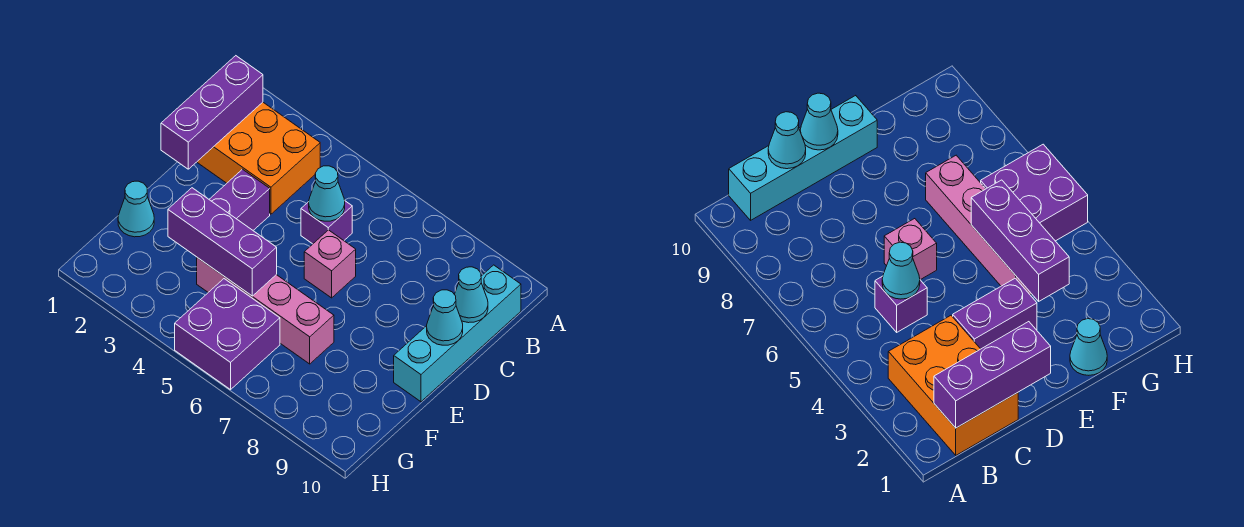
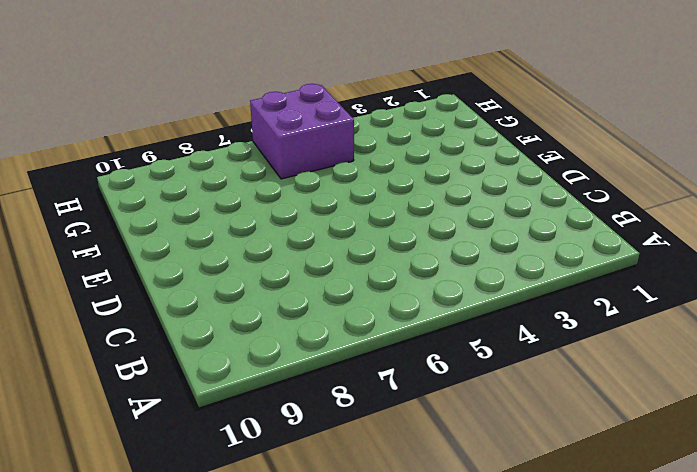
none -> orange 2x3 brick [197,102,320,214]
none -> cyan 1x4 brick [394,265,521,402]
none -> purple 1x1 brick [301,201,352,244]

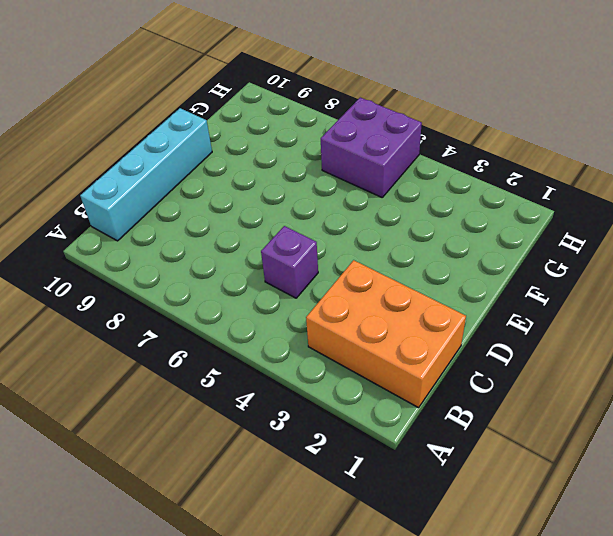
none -> purple 1x2 brick [209,169,270,230]
none -> pink 1x1 brick [304,230,356,298]
none -> cyan 1x1 cone [118,181,154,237]

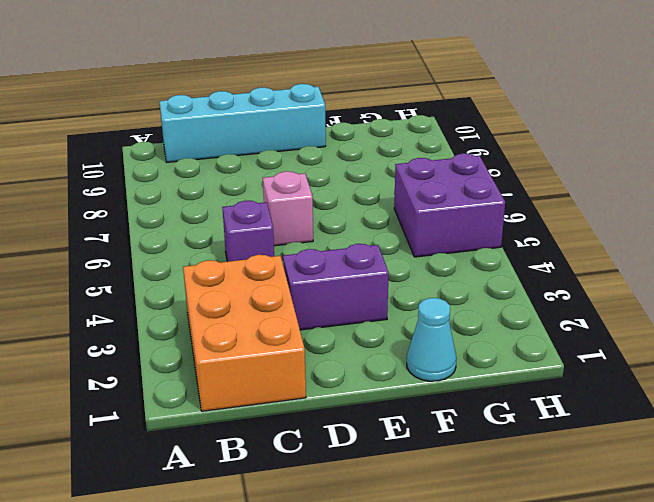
none -> pink 1x4 brick [197,258,334,364]
none -> purple 1x3 brick [161,56,263,169]
none -> cyan 1x1 cone [309,166,345,221]

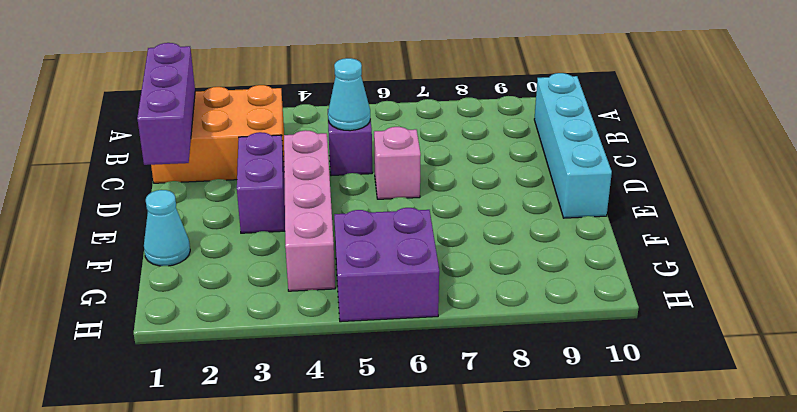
pink 1x4 brick [284,130,335,291] -> pink 1x4 brick turned to [197,258,334,364]
none -> cyan 1x1 cone [454,267,488,323]
none -> cyan 1x1 cone [427,290,463,345]
none -> purple 1x3 brick [168,188,277,296]

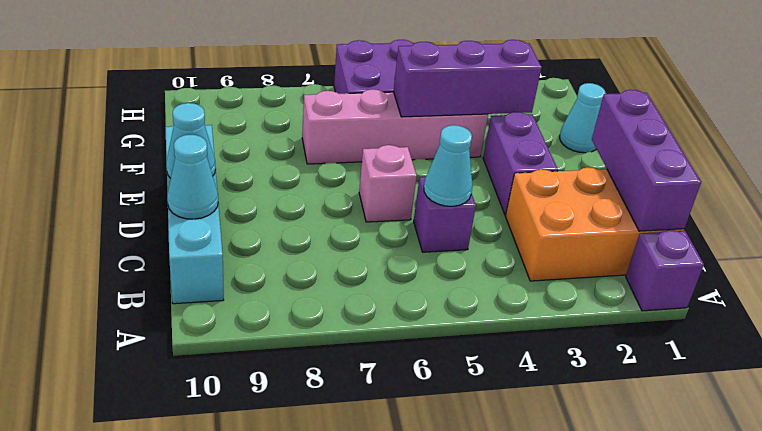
purple 1x1 brick [626,230,704,311] -> none

